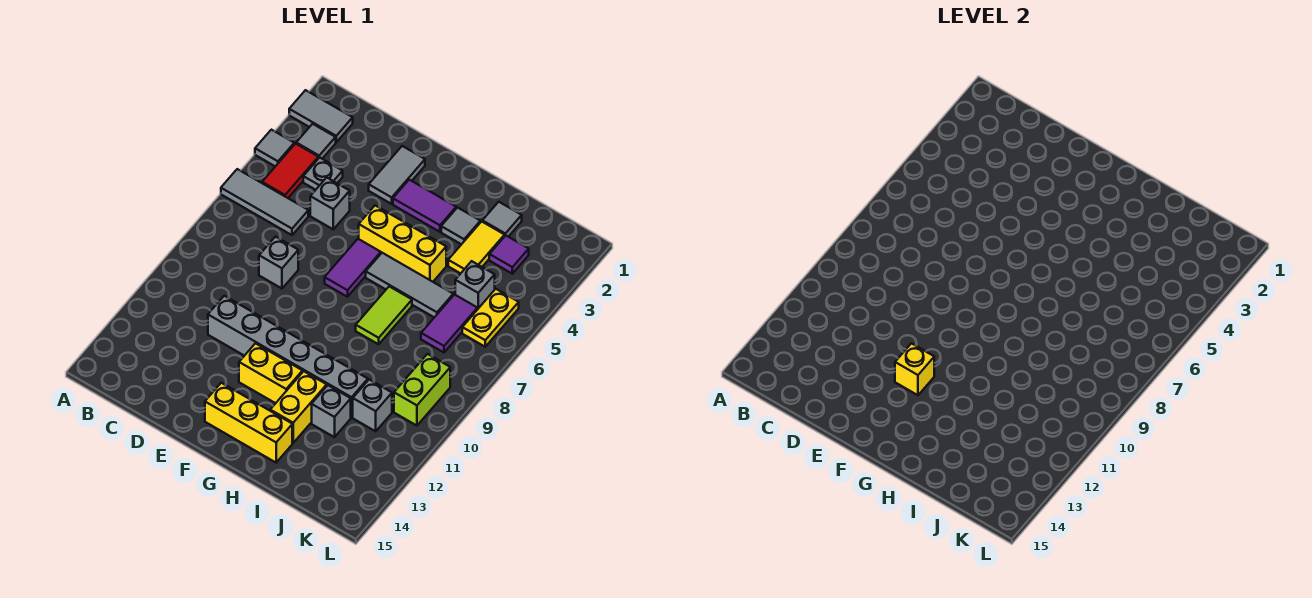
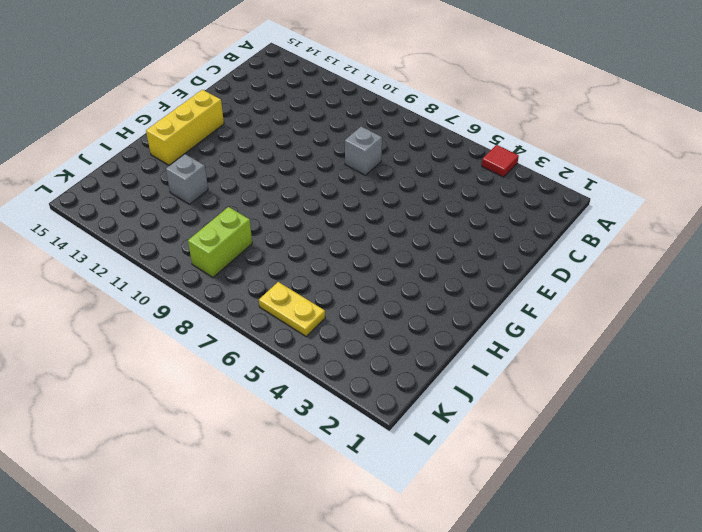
red 1x1 tile [482,145,519,177] -> grey 1x1 tile [255,130,294,166]
lime 1x2 brick [188,207,252,277] -> lime 1x2 brick turned to [394,354,450,426]
none -> grey 1x2 tile [289,90,353,142]
none -> grey 1x3 tile [221,169,308,235]
none -> grey 1x1 tile [296,124,336,159]

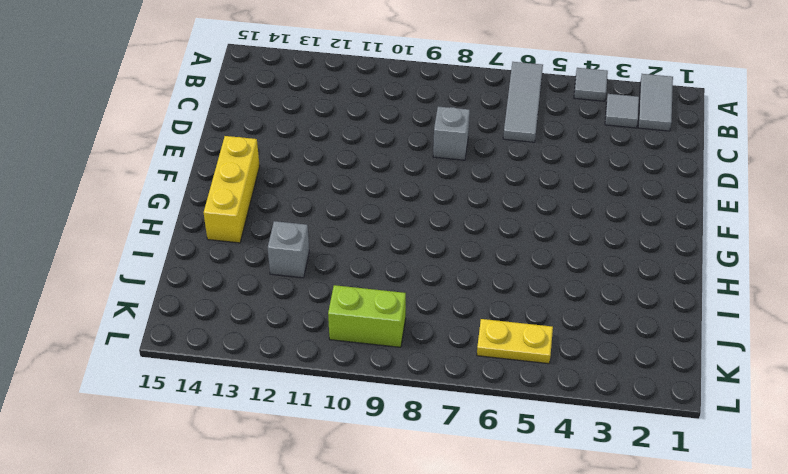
none -> red 1x2 tile [262,144,318,198]
none -> grey 1x1 plate [303,157,343,190]
none -> grey 1x1 brick [310,178,350,229]

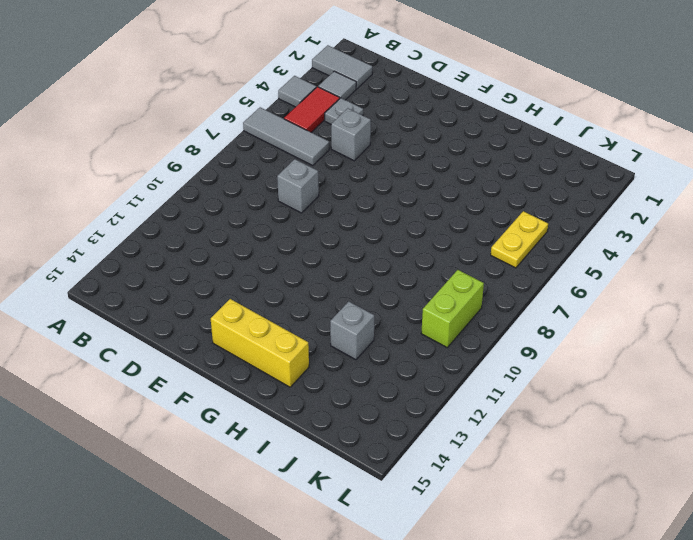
none -> grey 1x6 brick [208,296,368,417]
none -> grey 1x2 tile [369,146,425,204]
none -> purple 1x2 tile [393,180,456,232]

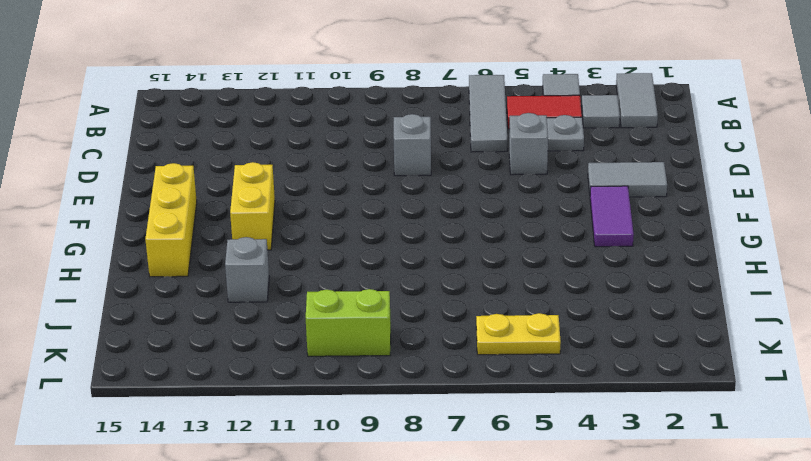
none -> grey 1x6 brick [208,296,368,417]
none -> yellow 1x3 brick [359,206,446,282]
none -> purple 1x2 tile [325,239,381,297]

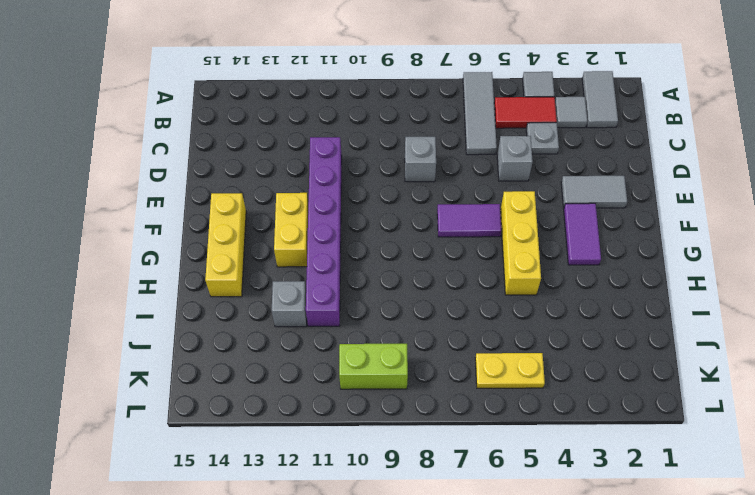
purple 1x6 brick [306,137,342,326] -> grey 1x6 brick [208,296,368,417]
none -> grey 1x3 tile [366,253,453,317]
none -> grey 1x1 tile [441,208,480,244]
none -> lime 1x2 tile [356,286,412,344]

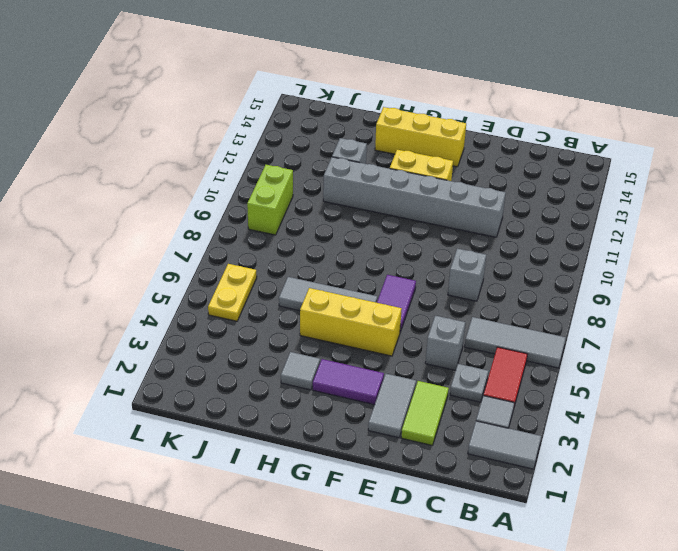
lime 1x2 tile [401,381,449,446] -> lime 1x2 tile moved to [356,286,412,344]
none -> grey 1x1 tile [255,130,294,166]
none -> yellow 1x2 brick [270,371,327,443]
none -> grey 1x1 tile [482,202,522,237]

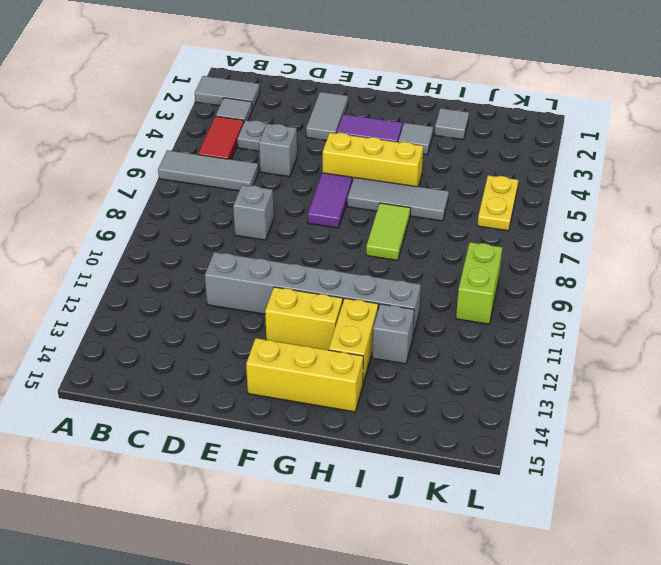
none -> grey 1x1 tile [255,130,294,166]
none -> yellow 1x2 tile [448,221,505,273]
none -> purple 1x1 tile [489,236,529,274]

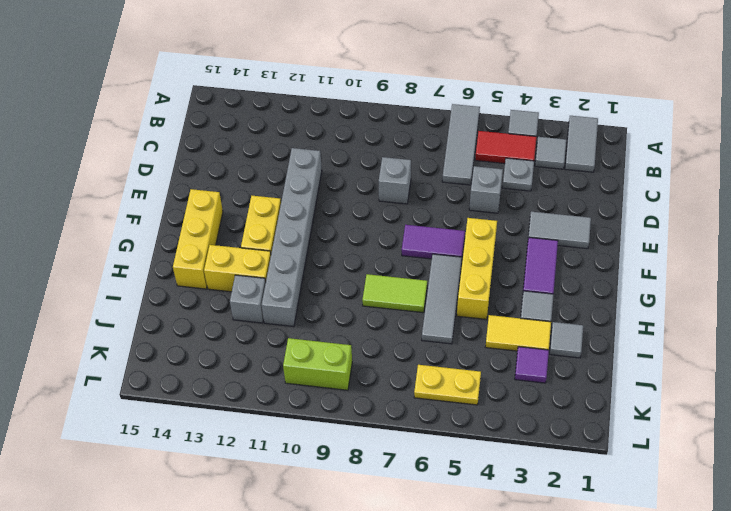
none -> grey 1x1 brick [455,261,495,310]
none -> purple 1x2 tile [421,295,477,352]
none -> grey 1x1 brick [353,380,392,431]

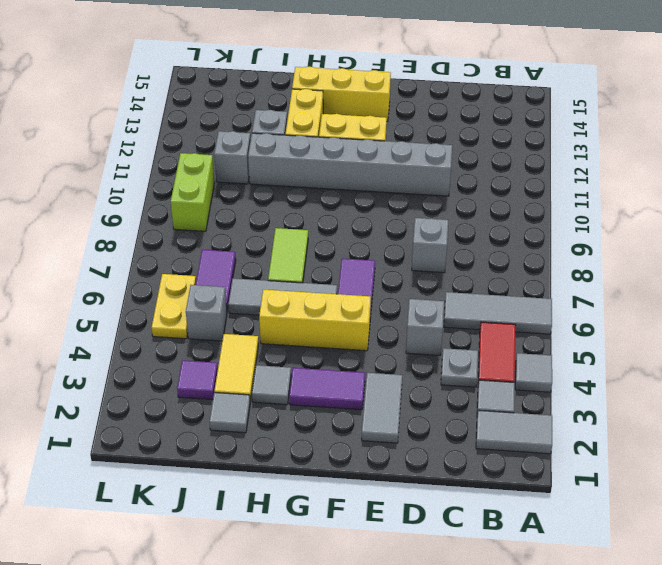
none -> yellow 1x1 brick [895,343,934,395]

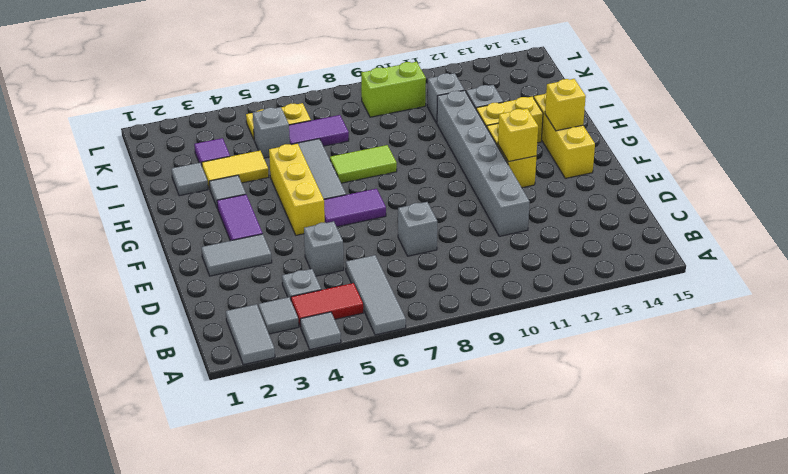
yellow 1x1 brick [545,79,586,131] -> none

